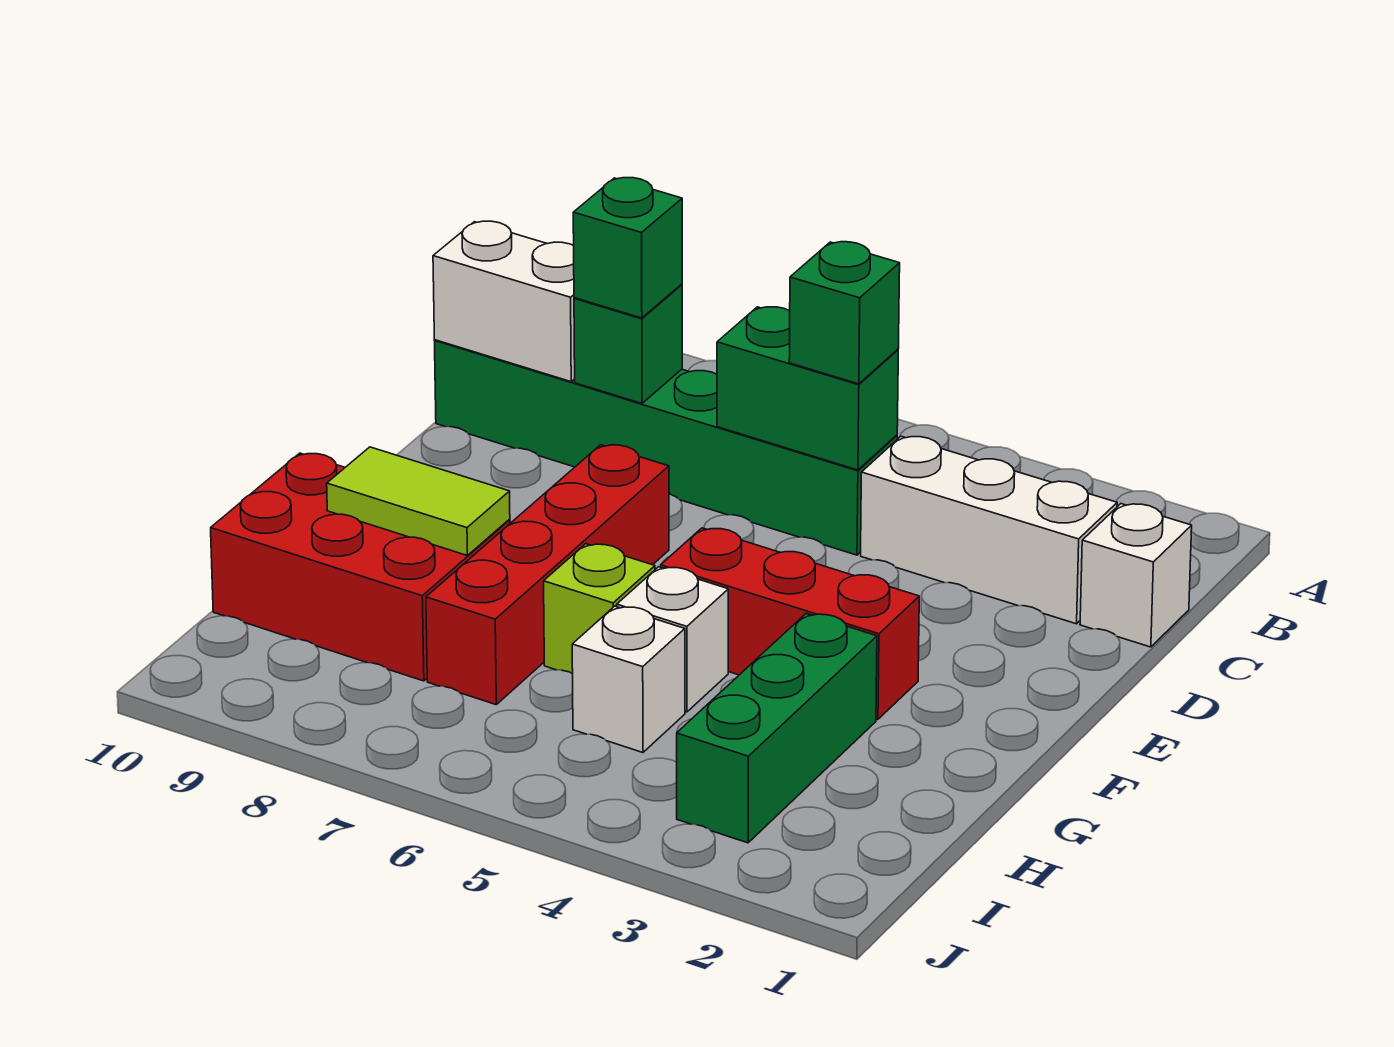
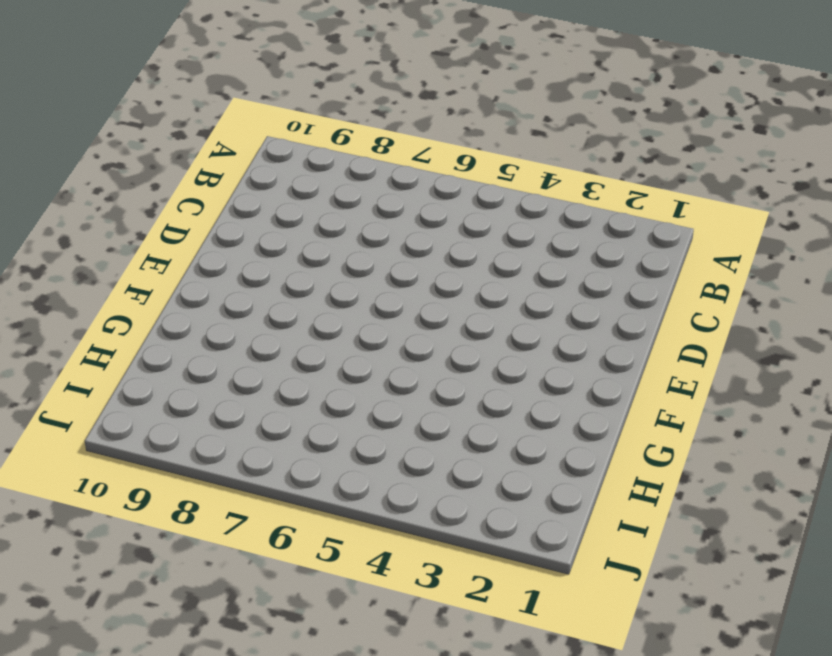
none -> white 1x1 brick [1080,504,1192,647]
none -> white 1x3 brick [861,436,1117,624]
none -> green 1x6 brick [435,340,897,555]

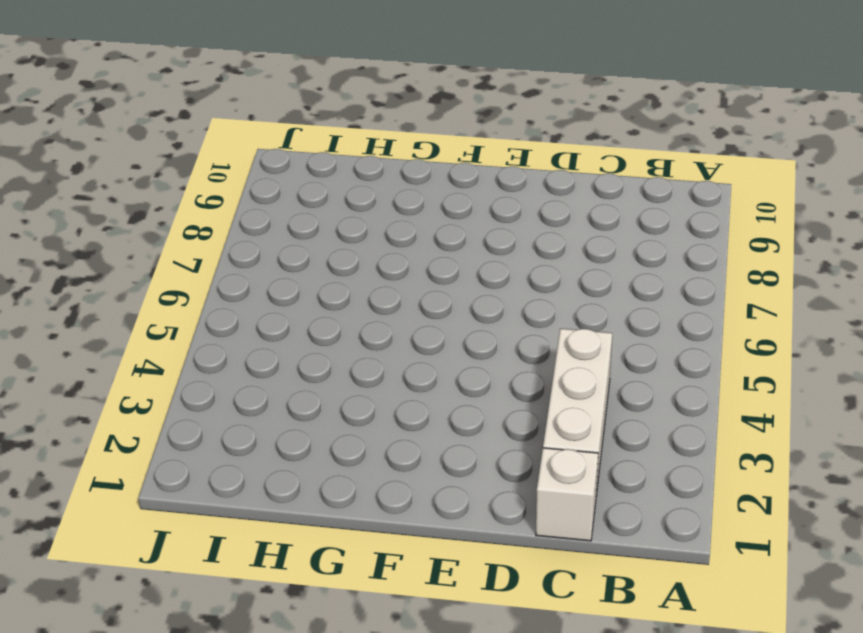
none -> green 1x6 brick [435,340,897,555]
none -> red 1x4 brick [426,445,669,704]
none -> red 1x3 brick [661,528,919,719]

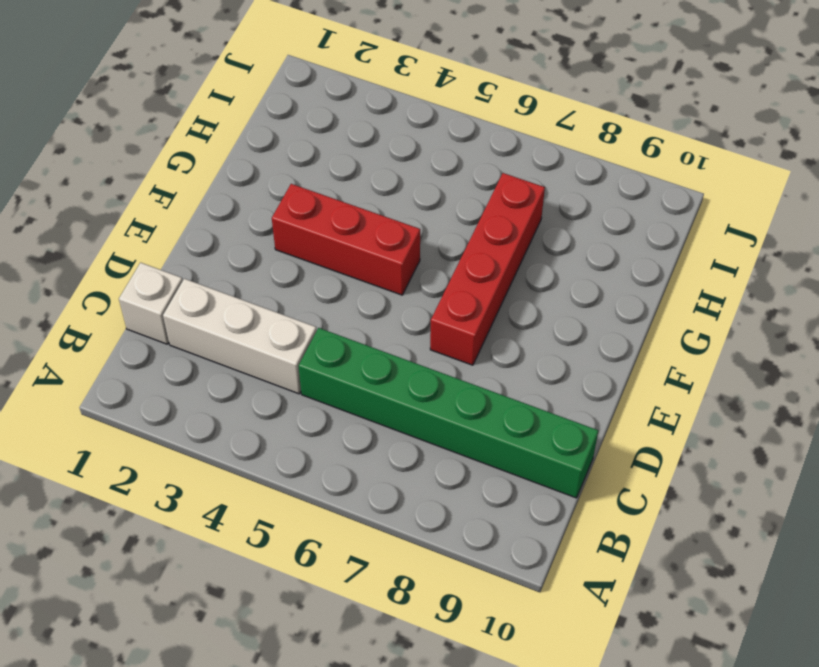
none -> green 1x3 brick [677,614,877,843]
none -> white 1x1 brick [617,567,728,712]
none -> lime 1x1 brick [544,544,655,673]

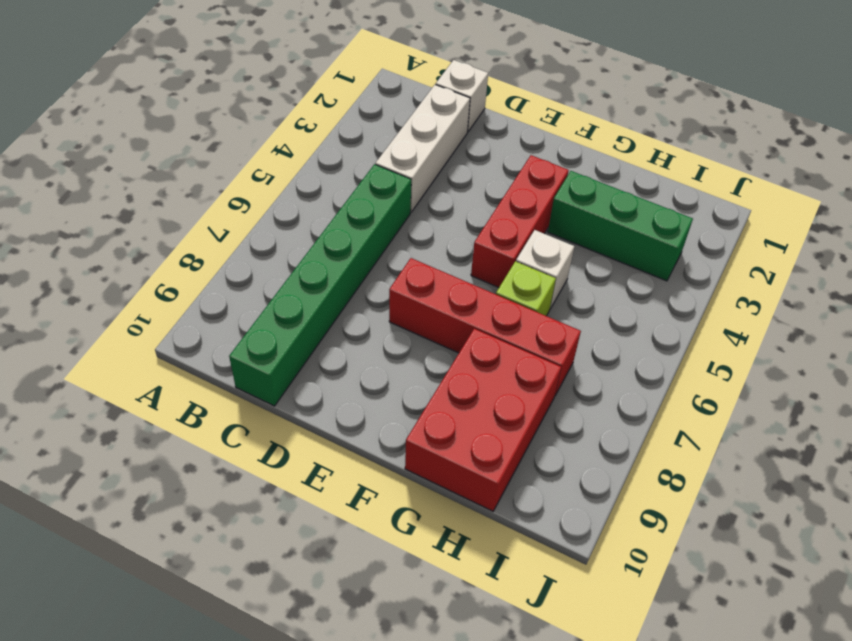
none -> white 1x1 brick [572,606,685,752]
none -> green 1x2 brick [717,307,898,470]
none -> green 1x1 brick [574,284,682,403]

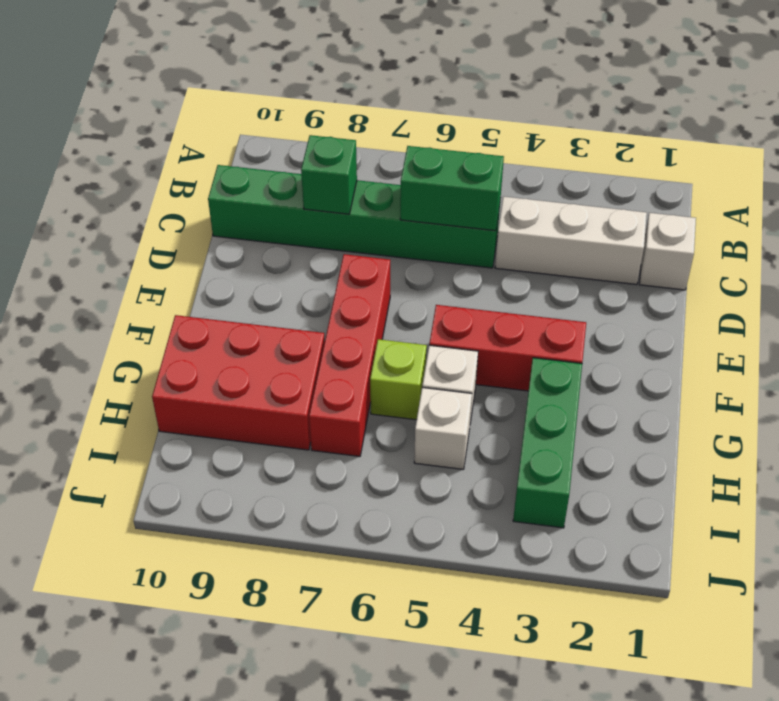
none -> white 1x2 brick [433,221,575,382]
none -> lime 1x2 tile [327,447,510,555]
none -> green 1x1 brick [789,242,900,384]

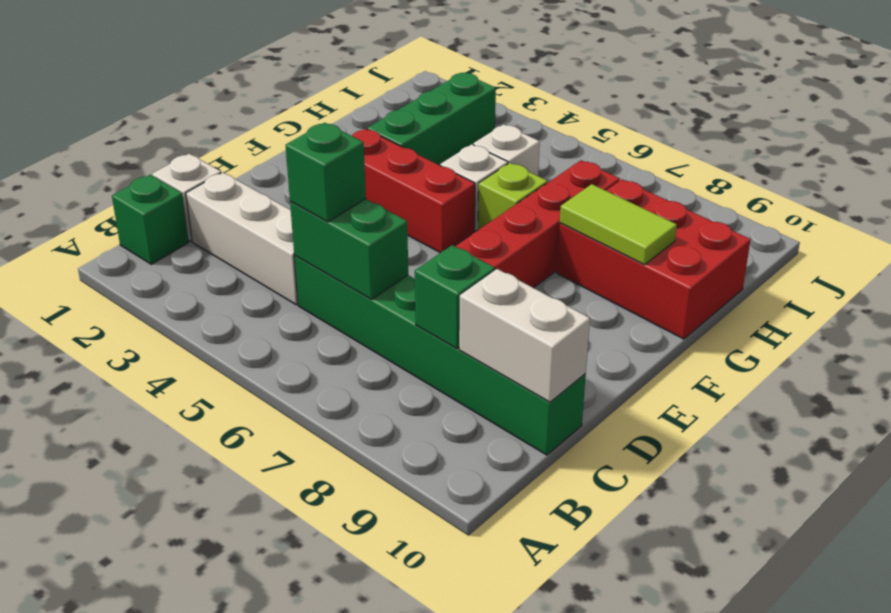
green 1x1 brick [112,175,189,264] -> green 1x1 brick moved to [573,178,682,318]

